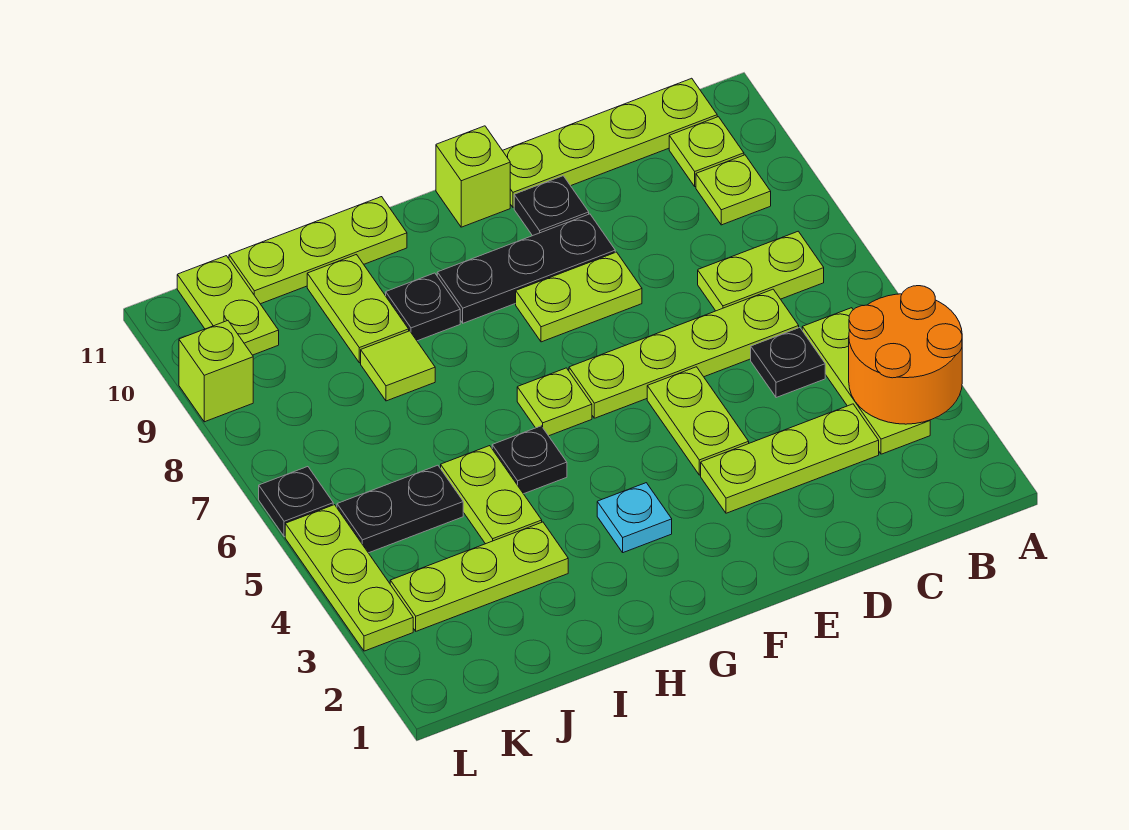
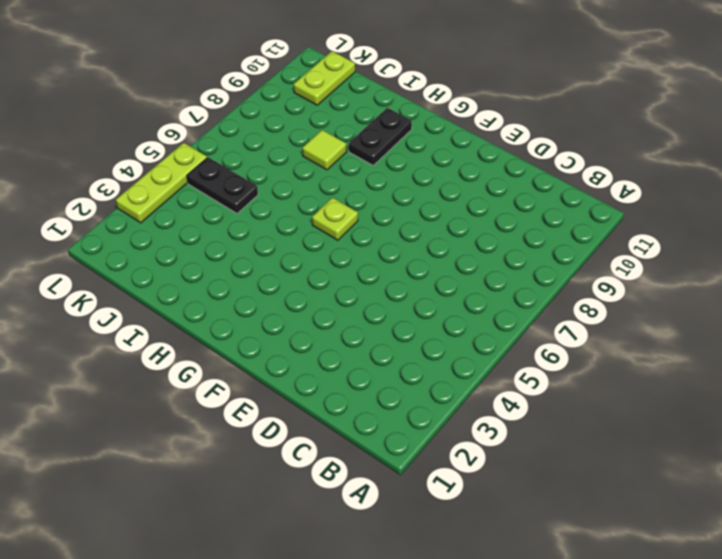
black 1x2 plate [349,108,412,165] -> black 1x1 plate [386,273,460,341]
none -> lime 1x3 plate [802,308,930,454]
none -> lime 1x2 plate [698,231,824,311]
none -> lime 1x1 plate [696,155,771,225]

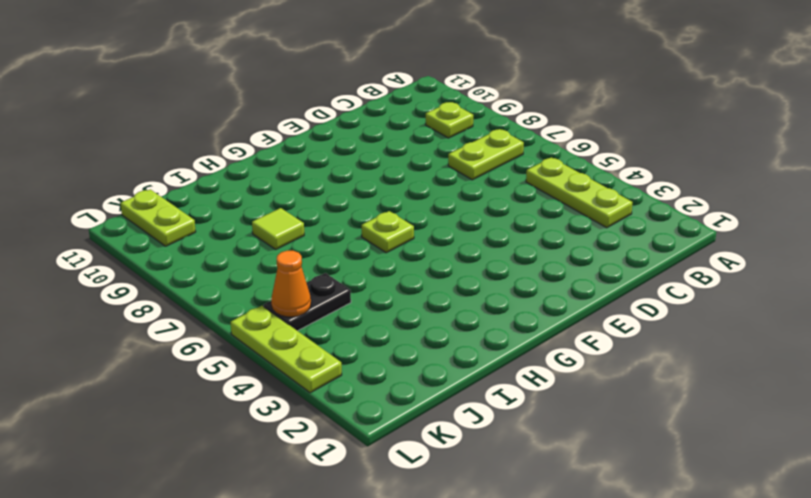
orange 1x1 cone [271,251,311,317] -> none
none -> lime 1x1 plate [669,117,744,187]
none -> lime 1x4 plate [502,78,717,207]
none -> lime 1x3 plate [701,404,879,513]

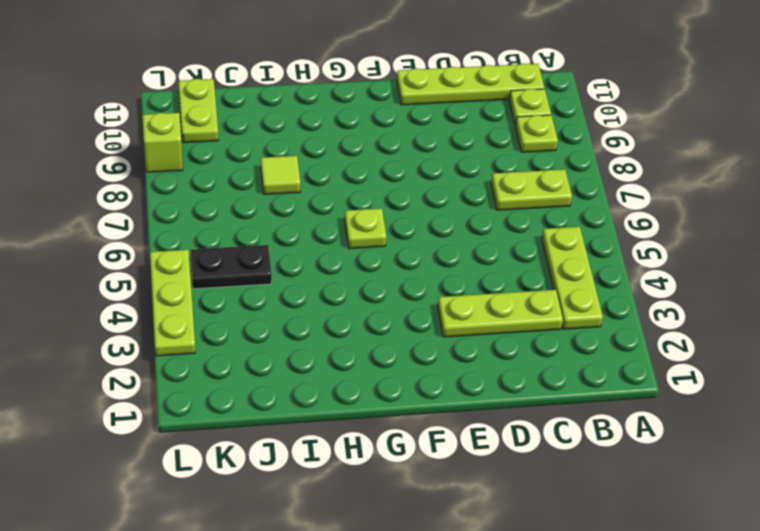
none -> black 1x1 plate [751,328,825,398]
none -> lime 1x4 plate [569,289,799,418]
none -> lime 1x2 plate [647,367,749,475]

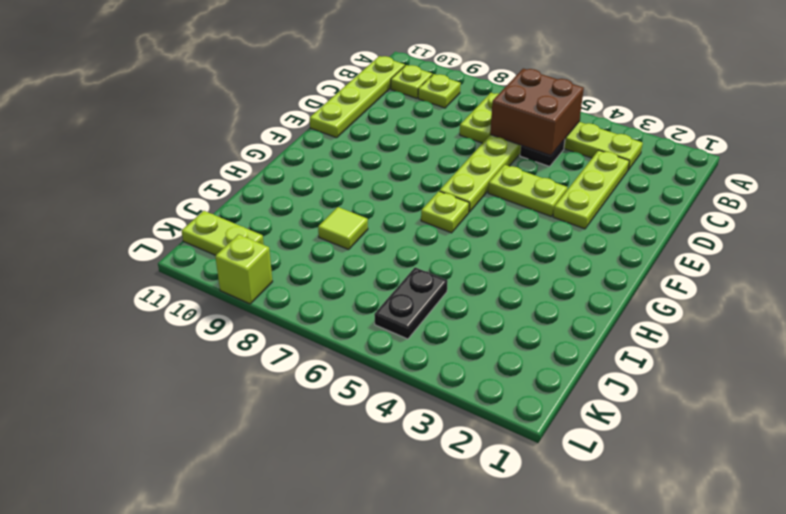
brown 2x2 brick [490,69,584,155] -> none
none -> lime 1x2 plate [516,252,642,342]
none -> black 1x3 plate [437,214,615,323]
none -> black 1x1 plate [514,176,589,236]

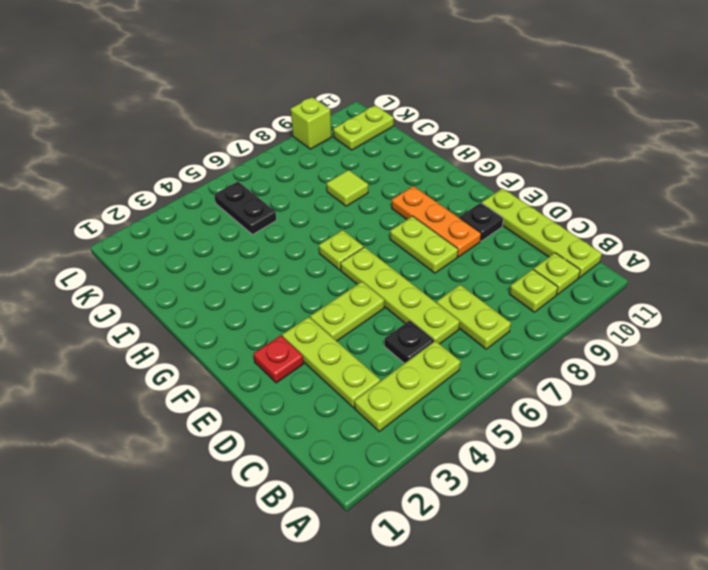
red 1x1 plate [253,335,303,383] -> none
orange 1x3 plate [392,186,481,257] -> black 1x3 plate [437,214,615,323]
none -> lime 1x1 brick [436,126,510,227]
none -> cyan 1x1 plate [597,483,672,553]
none -> black 1x1 plate [492,426,567,494]

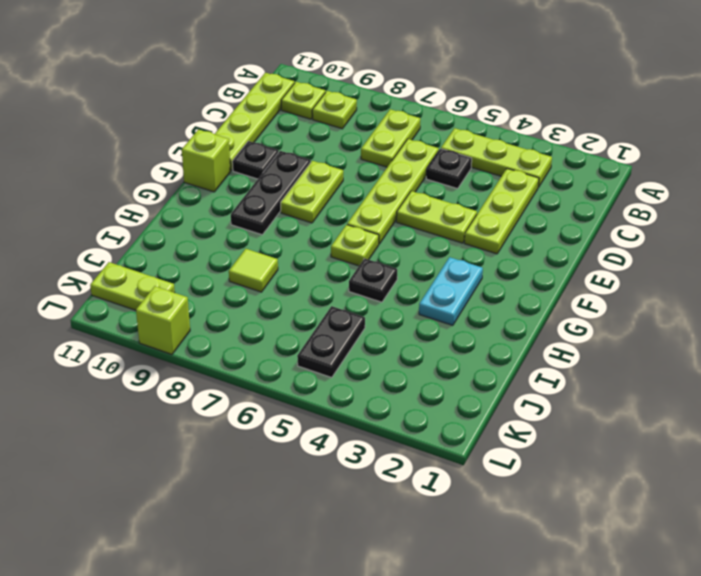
cyan 1x2 plate [419,257,483,325] -> cyan 1x1 plate [597,483,672,553]
none -> black 1x1 plate [386,273,460,341]
none -> lime 1x3 plate [229,197,407,304]
none -> lime 1x3 plate [390,522,568,631]

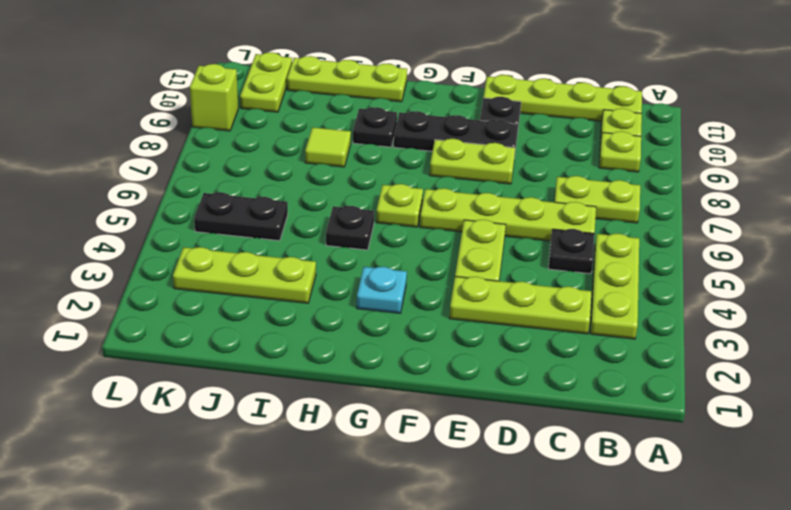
none -> lime 1x1 brick [436,126,510,227]
none -> lime 1x2 plate [441,446,542,544]
none -> lime 1x2 plate [307,255,409,363]

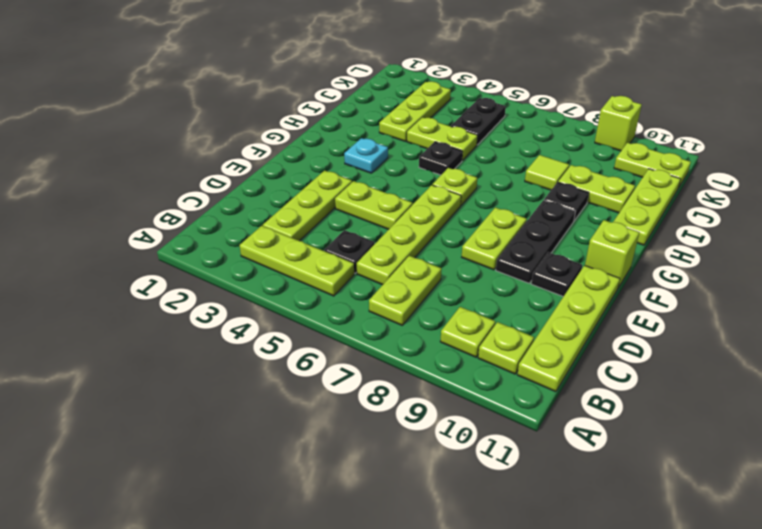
none -> lime 1x3 plate [285,505,413,651]
none -> black 1x1 plate [259,467,333,537]
none -> orange 2x2 round brick [849,286,962,424]

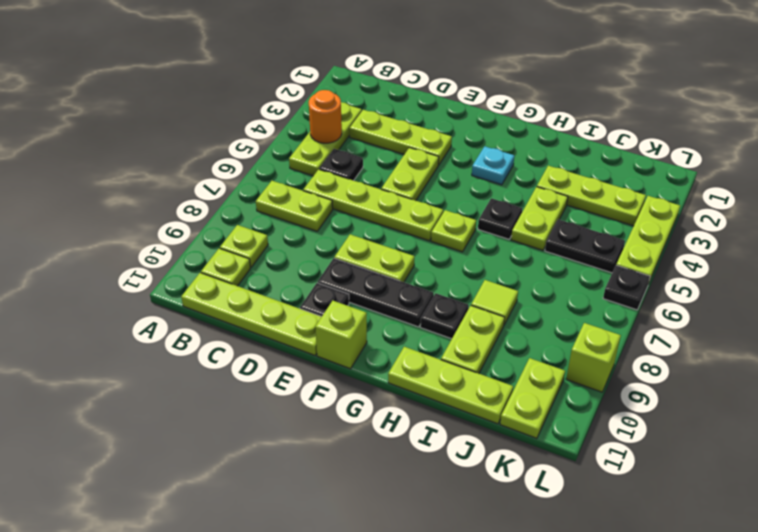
orange 1x1 round brick [309,90,342,143] -> orange 2x2 round brick [849,286,962,424]

